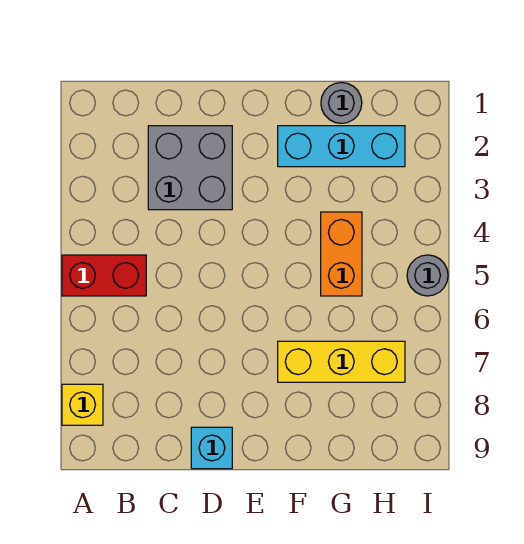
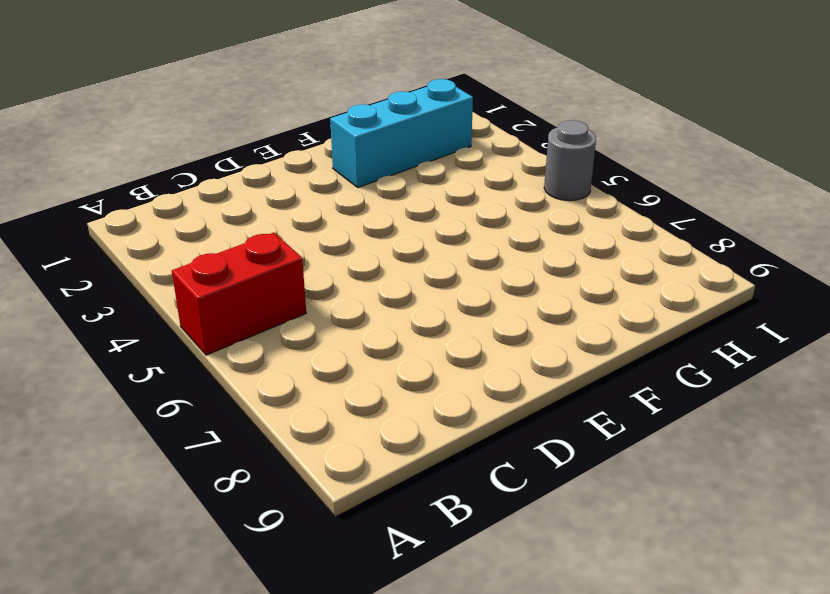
none -> yellow 1x1 brick [62,384,103,425]
none -> grey 2x2 brick [148,126,232,210]

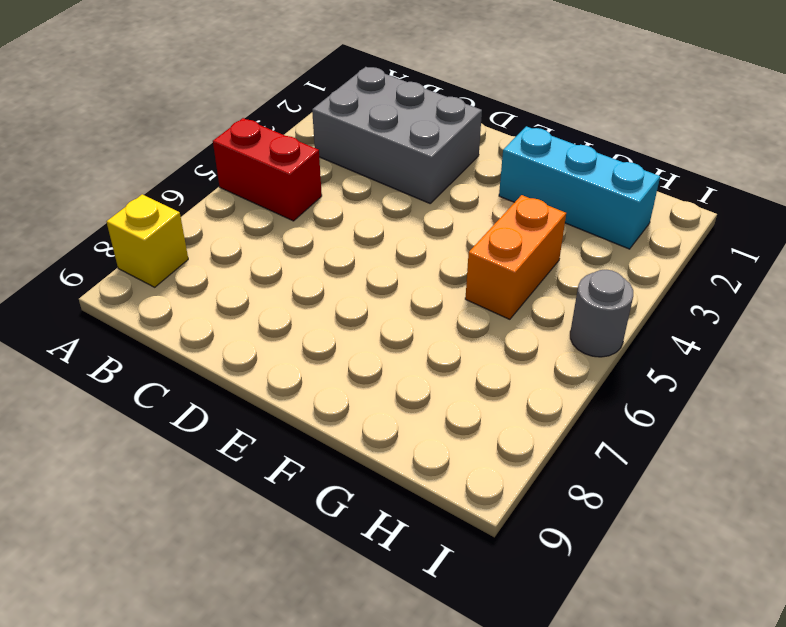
grey 2x3 brick [312,67,482,203] -> grey 2x2 brick [148,126,232,210]
none -> cyan 1x1 brick [191,427,232,469]
none -> yellow 1x3 brick [278,341,405,382]

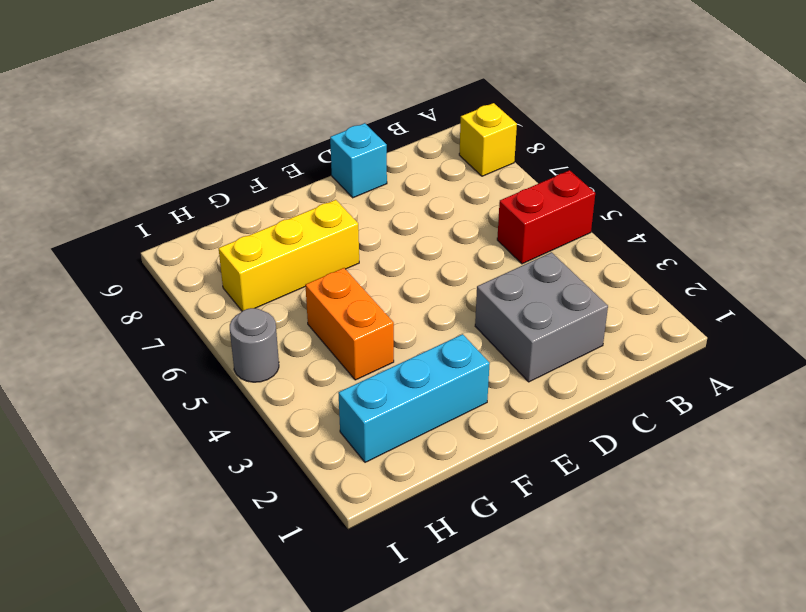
none -> grey 1x1 round brick [321,82,362,123]

